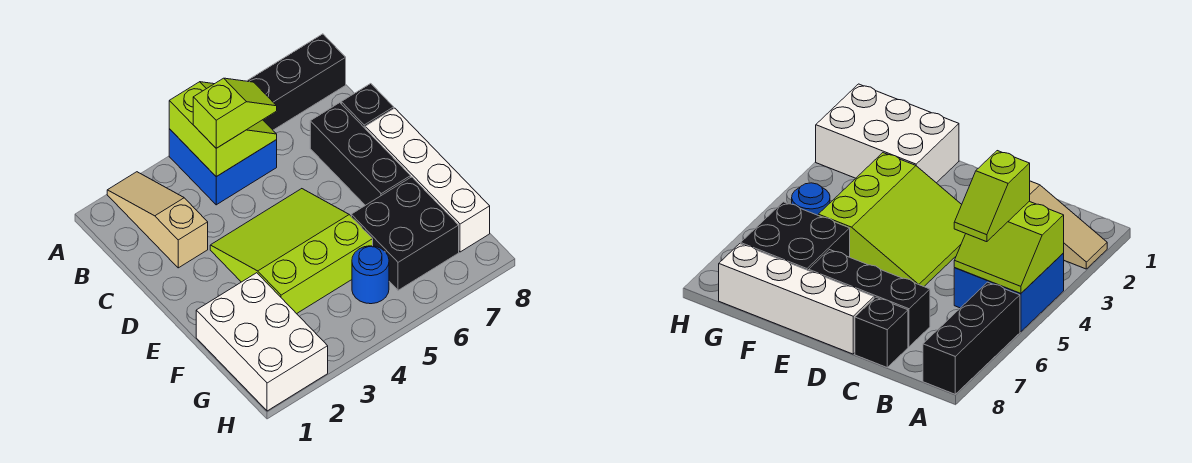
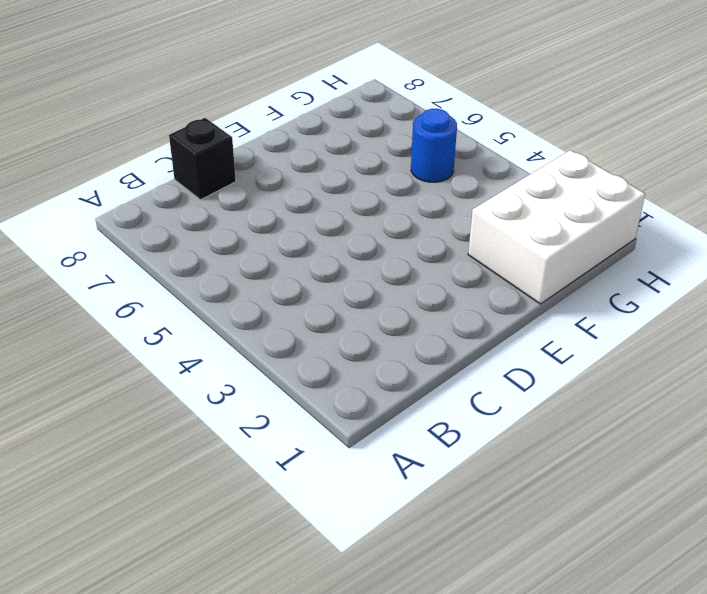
none -> tan 1x3 slope [107,172,208,268]
none -> blue 2x2 brick [169,129,277,205]
none -> black 1x3 brick [247,34,346,130]

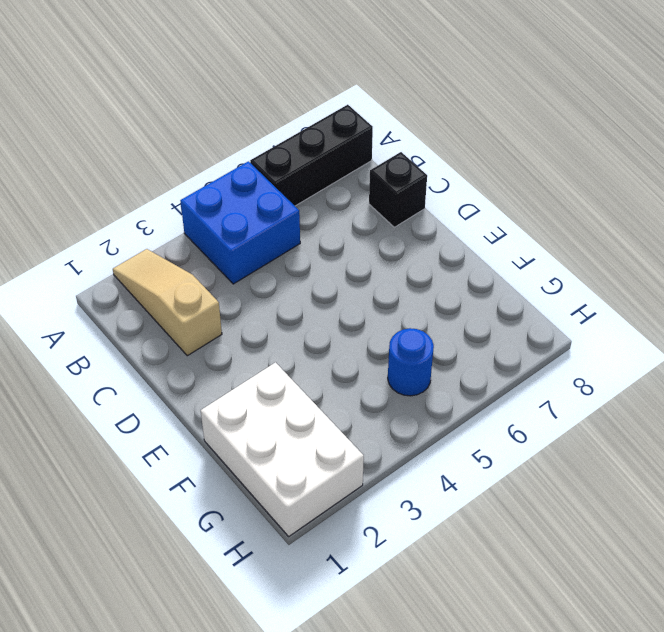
none -> black 1x3 brick [310,103,411,205]
none -> lime 3x3 slope [210,189,373,314]
none -> white 1x4 brick [365,108,490,252]

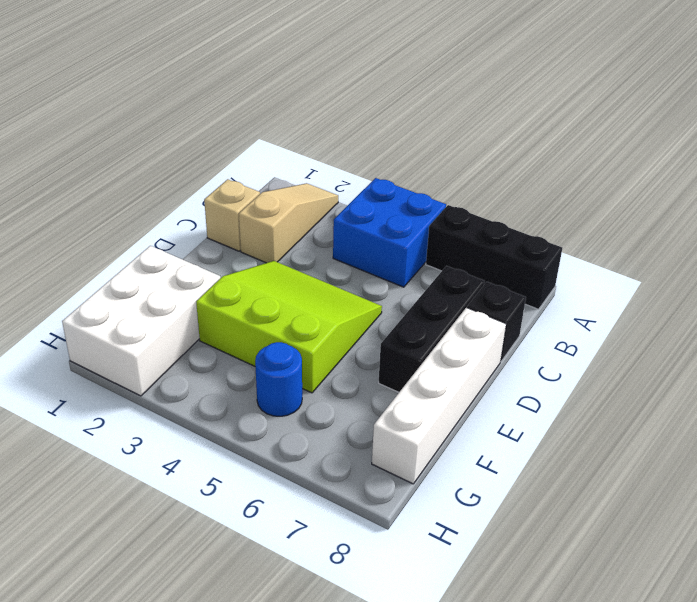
tan 1x1 brick [204,179,260,251] -> none
none -> black 2x2 brick [351,177,459,290]
none -> lime 2x2 slope [169,82,277,177]
none -> lime 1x2 slope [193,78,277,148]

